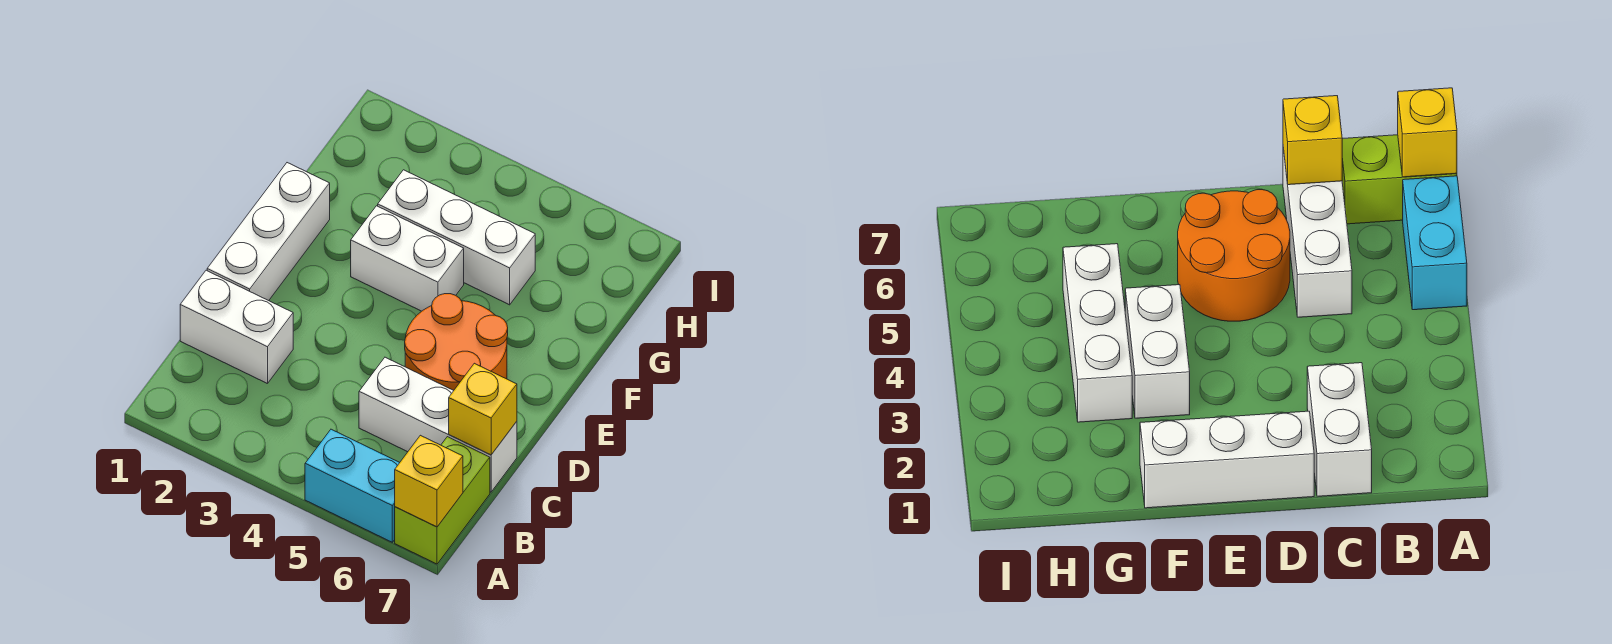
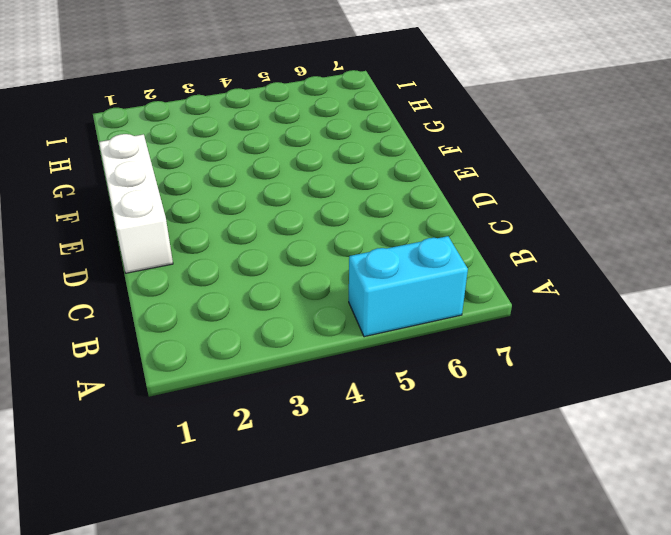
none -> lime 1x2 brick [395,437,490,564]
none -> white 1x2 brick [180,270,293,384]

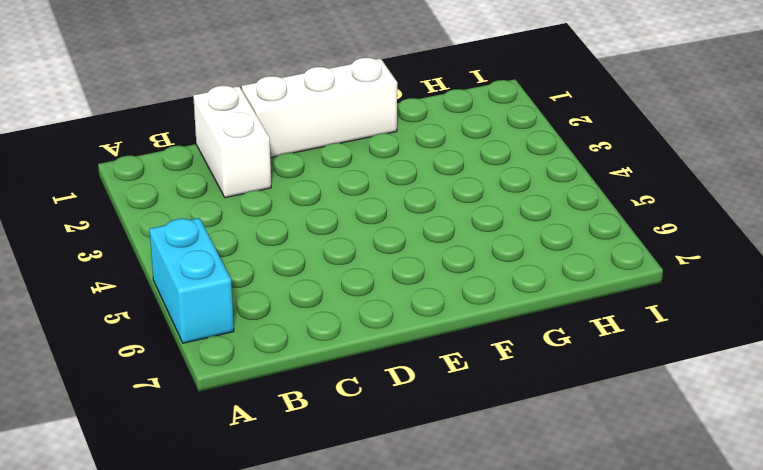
none -> lime 1x2 brick [395,437,490,564]
none -> white 1x3 brick [359,357,517,492]

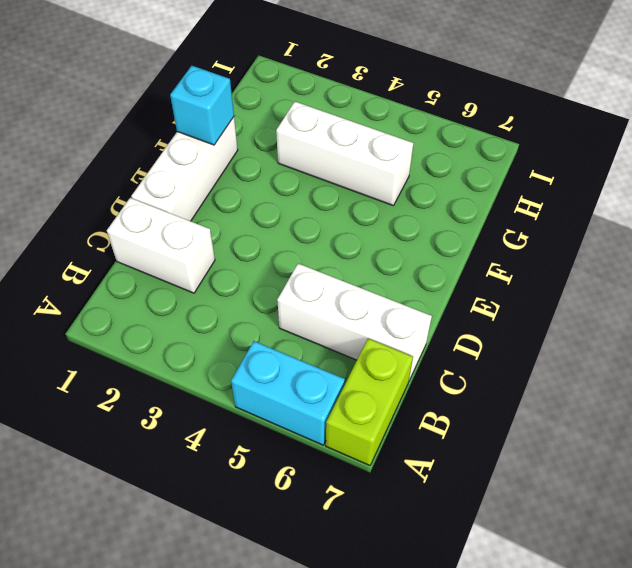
cyan 1x1 brick [170,66,234,145] -> none
none -> orange 2x2 round brick [405,294,508,390]
none -> white 1x2 brick [351,206,464,311]

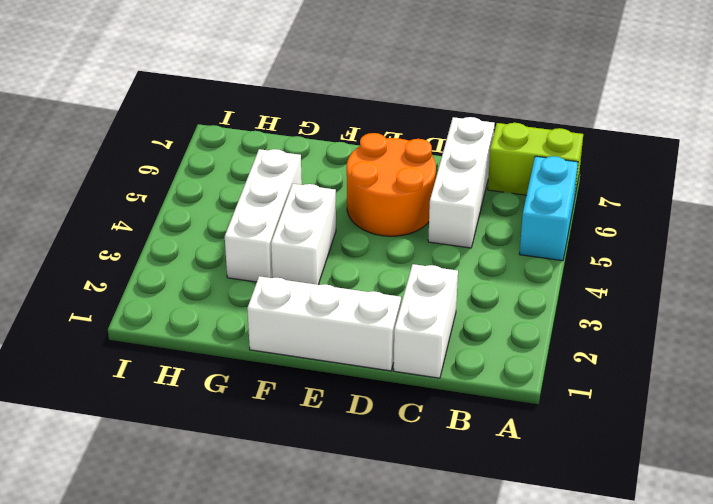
none -> yellow 1x1 brick [395,435,463,527]
none -> yellow 1x1 brick [449,363,517,455]

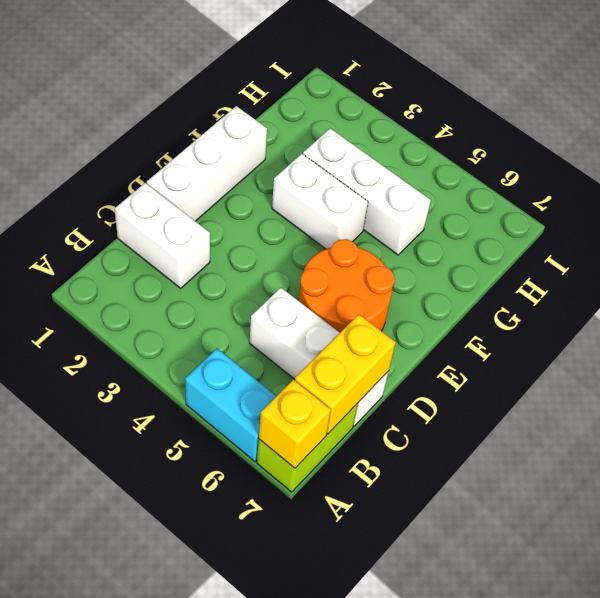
yellow 1x2 brick [295,314,396,434] -> yellow 1x1 brick [449,363,517,455]

